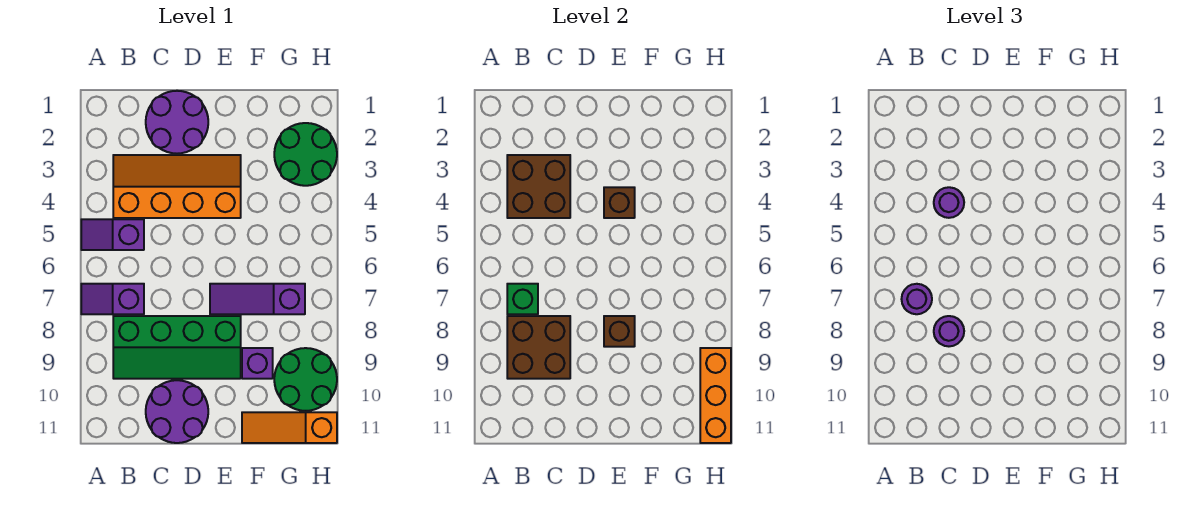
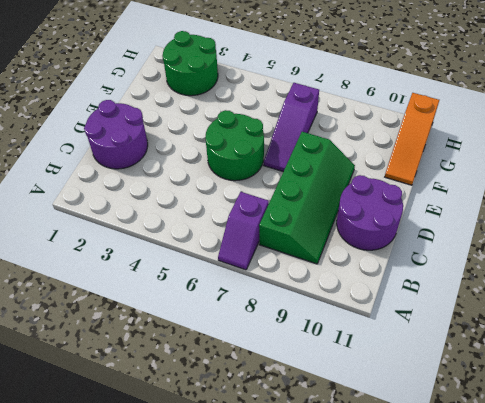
green 2x2 round brick [205,110,264,181] -> green 2x2 round brick moved to [274,348,337,411]
none -> purple 1x2 slope [81,219,144,250]
none -> orange 2x4 slope [113,155,241,218]
none -> purple 1x1 brick [242,348,273,379]

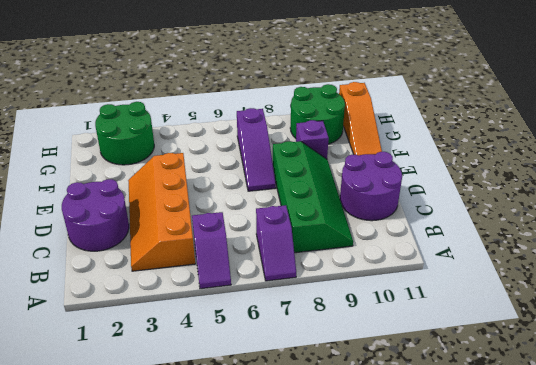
none -> brown 2x2 brick [507,155,570,218]
none -> green 1x1 brick [507,284,538,314]
none -> brown 2x2 brick [507,316,570,379]

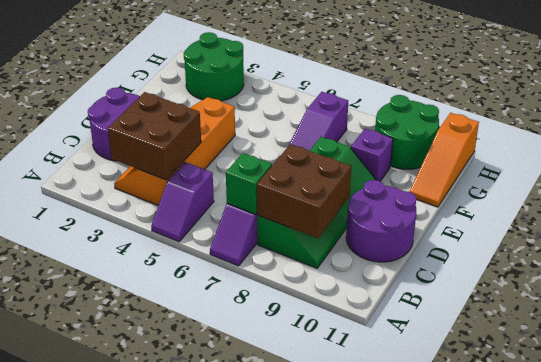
none -> brown 1x1 brick [604,187,635,218]
none -> brown 1x1 brick [604,316,635,347]
none -> orange 1x3 brick [700,348,731,443]

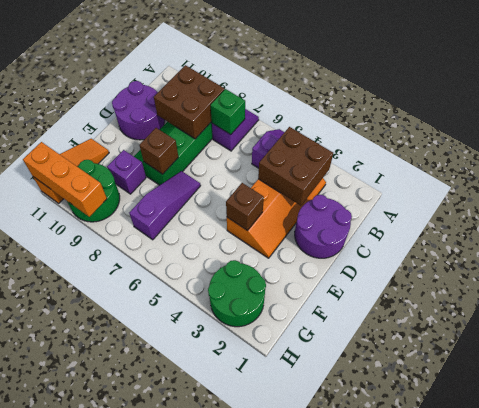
none -> purple 1x1 round brick [902,284,932,314]
none -> purple 1x1 round brick [934,187,964,218]
none -> purple 1x1 round brick [934,316,964,346]

